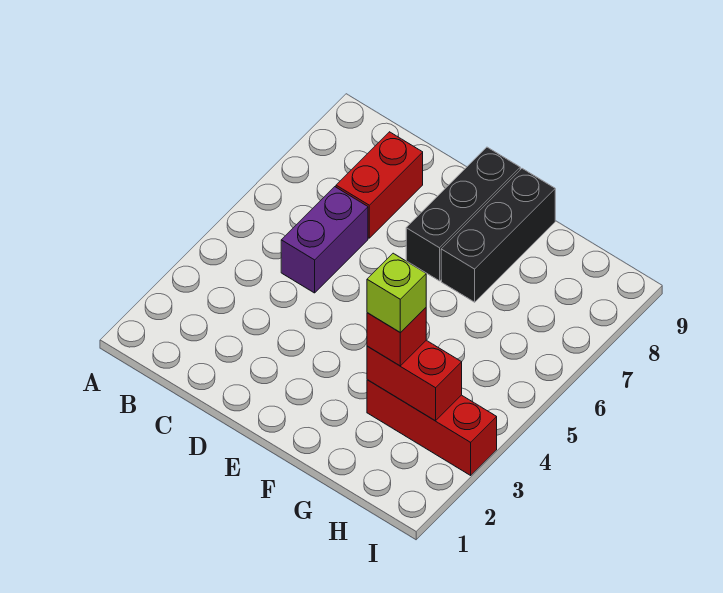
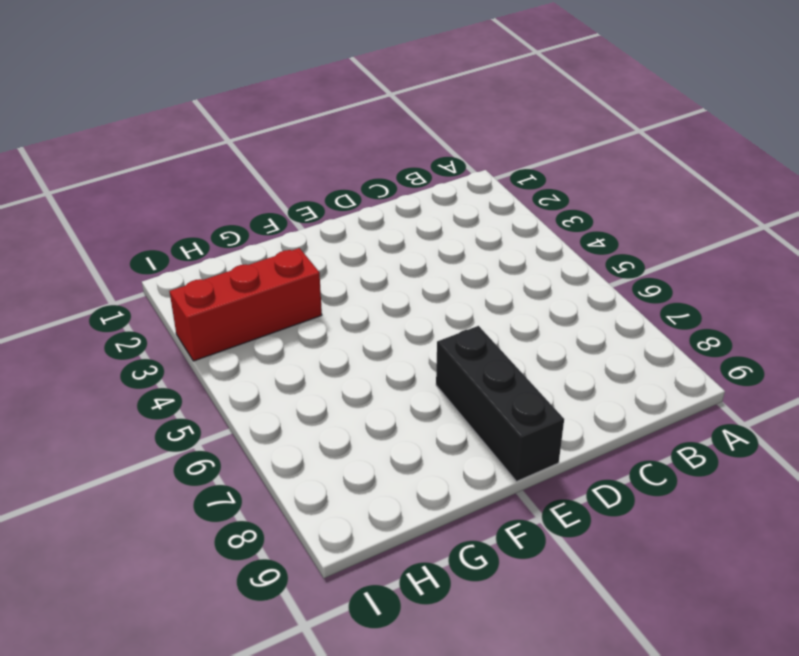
none -> purple 1x2 brick [281,187,368,293]
none -> red 1x2 brick [336,132,423,238]

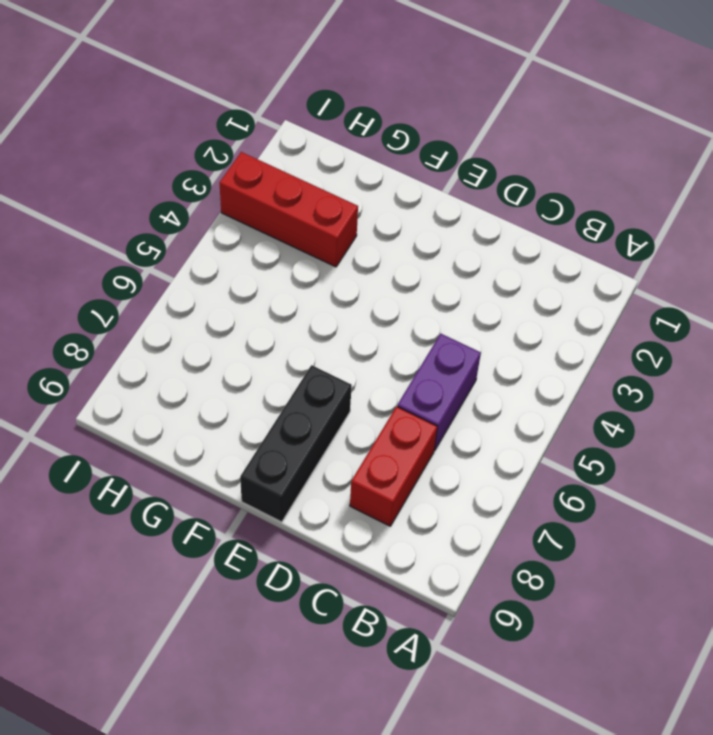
none -> black 1x3 brick [441,169,555,302]
none -> red 1x2 brick [367,340,462,421]

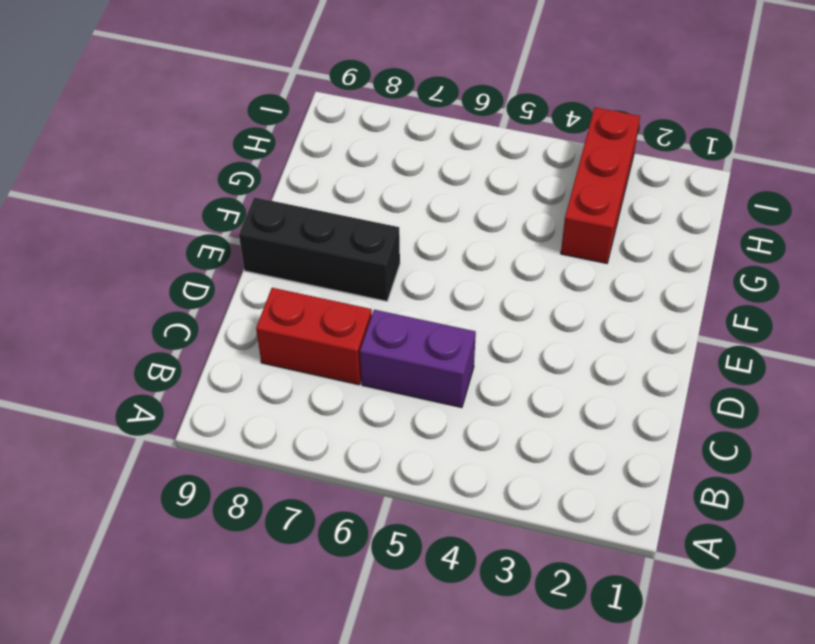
none -> black 1x3 brick [441,169,555,302]
none -> red 1x2 brick [367,340,462,421]

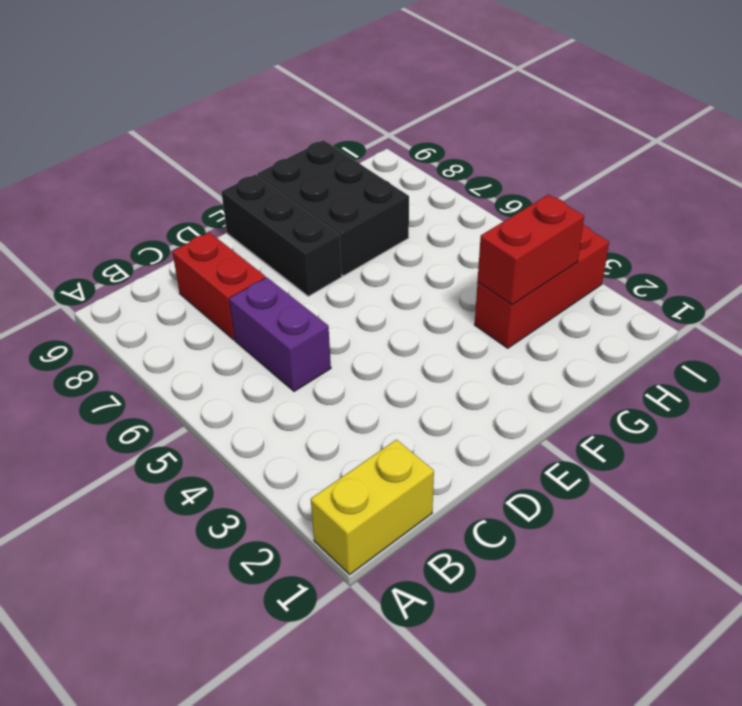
yellow 1x2 brick [311,440,434,574] -> none
black 2x3 brick [257,140,409,276] -> black 1x3 brick [441,169,555,302]
none -> red 1x1 brick [367,308,426,366]
none -> lime 1x1 brick [367,253,426,333]

